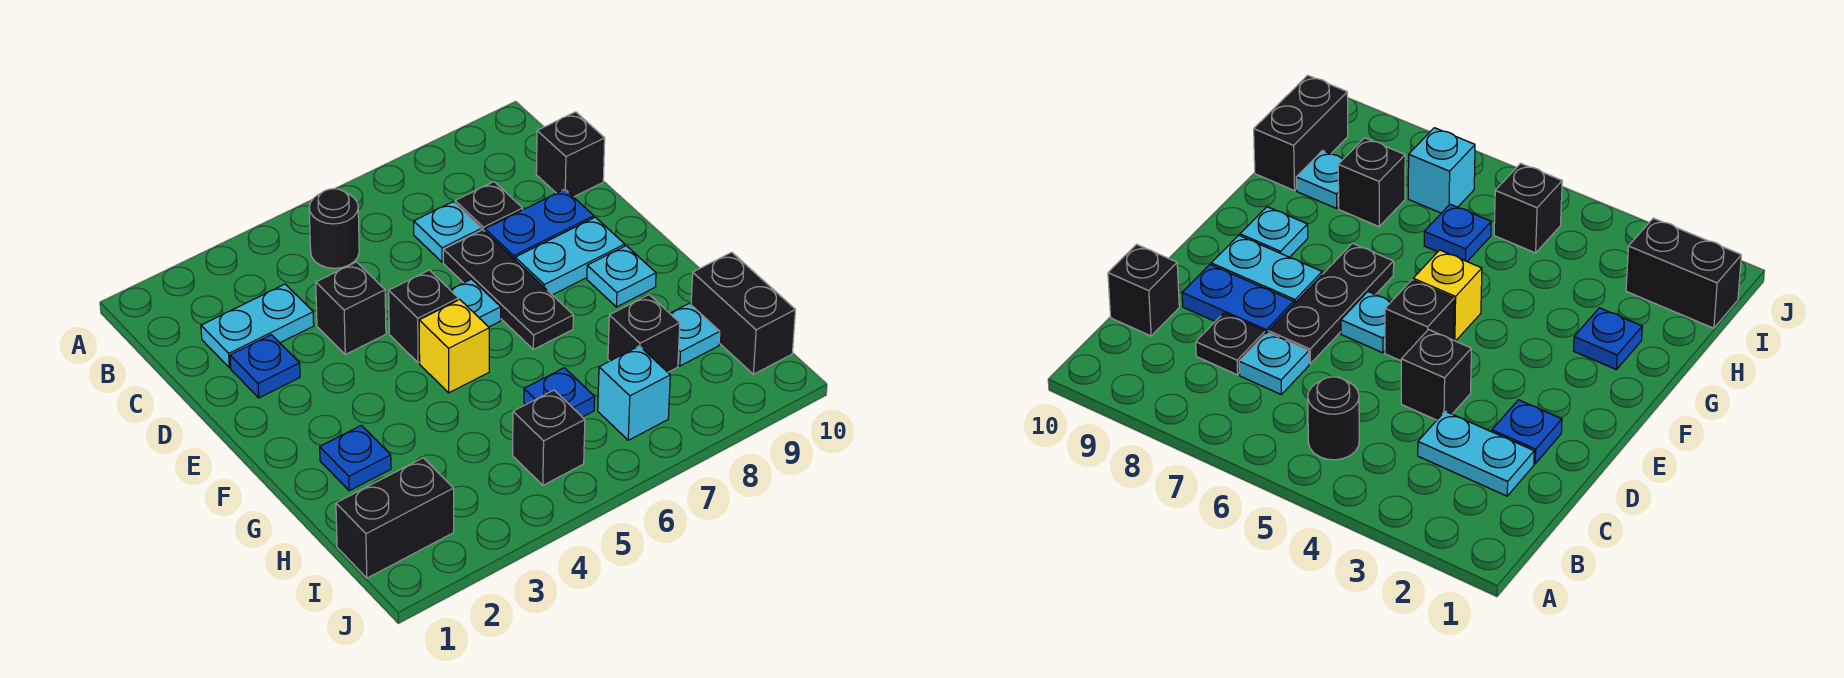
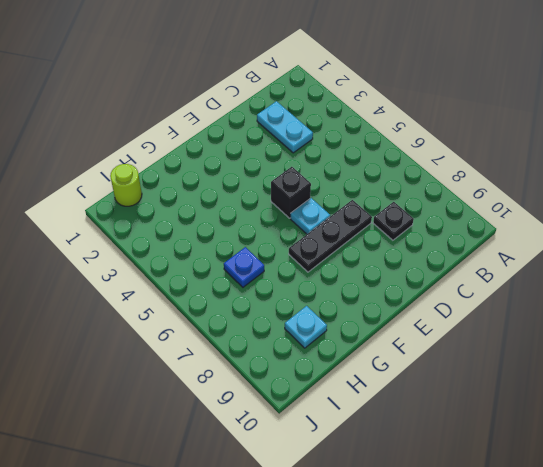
lime 1x1 round brick [110,164,142,206] -> black 1x2 brick [336,458,454,578]
none -> black 1x1 round brick [309,189,359,268]
none -> cyan 1x1 plate [414,202,482,262]
none -> black 1x1 brick [536,112,605,197]

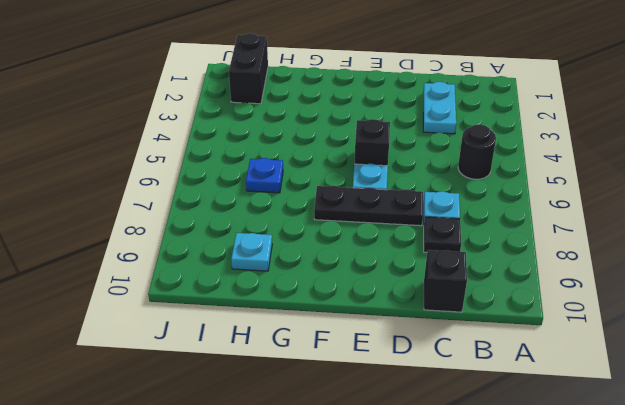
none -> blue 1x1 plate [230,335,300,398]
none -> black 1x1 brick [316,262,386,354]
none -> blue 1x2 plate [485,189,594,259]

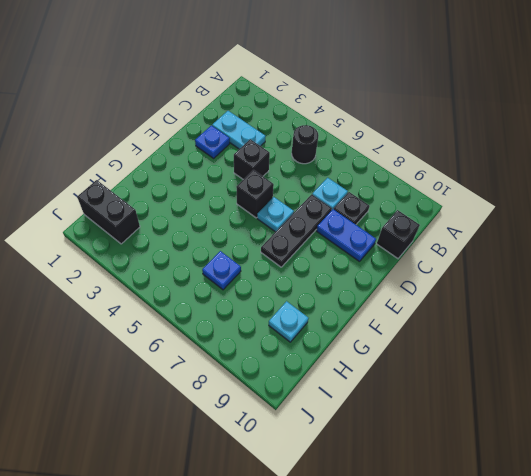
none -> cyan 1x2 plate [515,217,625,295]
none -> yellow 1x1 brick [419,300,489,393]
none -> cyan 1x1 plate [587,246,656,307]

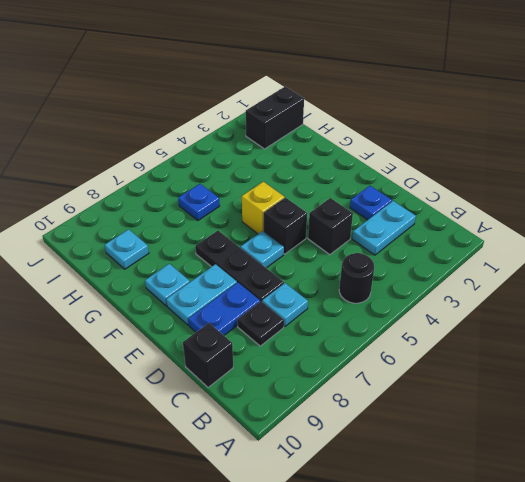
none -> blue 1x1 plate [320,425,391,491]
none -> black 1x1 brick [608,295,680,372]
none -> black 1x2 brick [691,252,795,374]

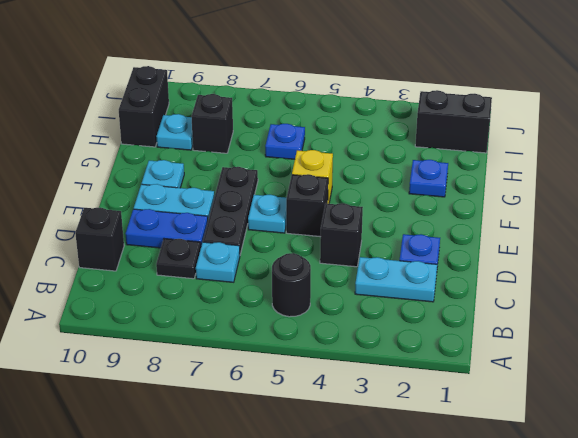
none -> black 1x1 brick [513,390,585,485]
none -> cyan 1x1 brick [598,346,670,440]

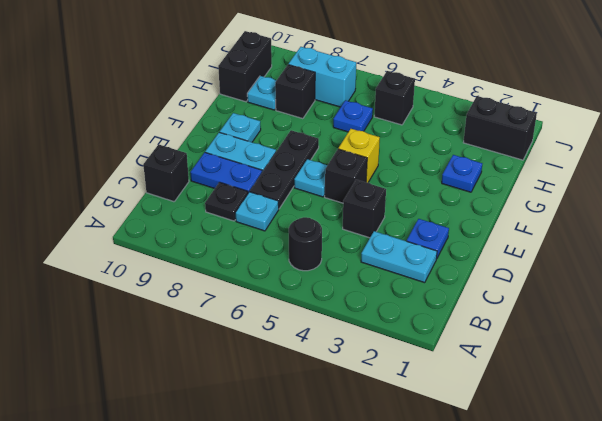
cyan 1x2 brick [289,47,356,107] -> cyan 1x1 brick [598,346,670,440]

